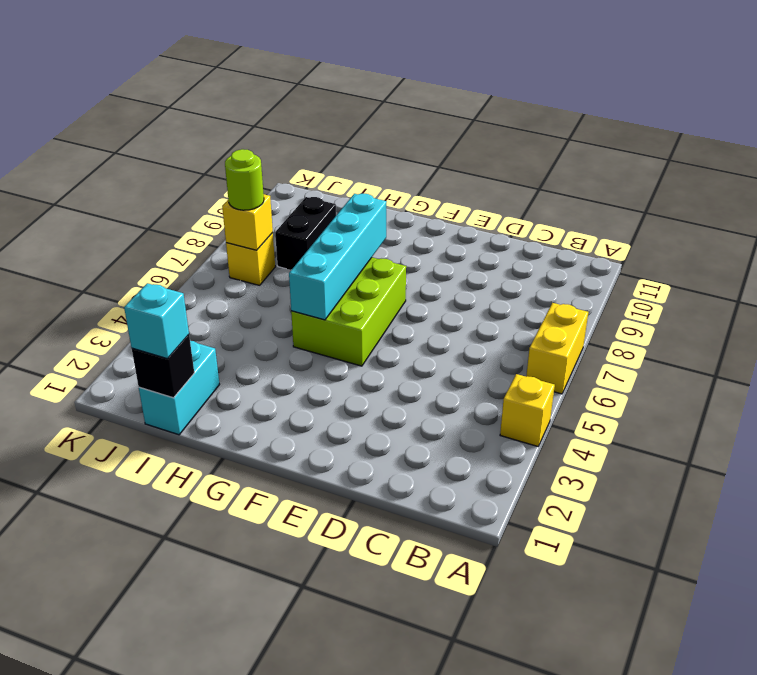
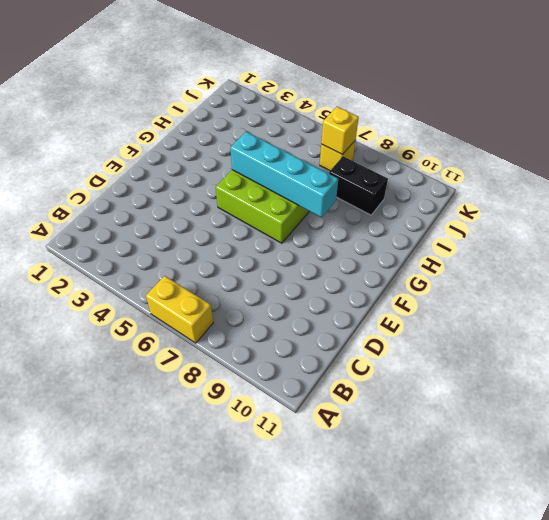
none -> yellow 1x1 brick [500,374,555,446]
none -> cyan 1x2 brick [139,341,220,435]

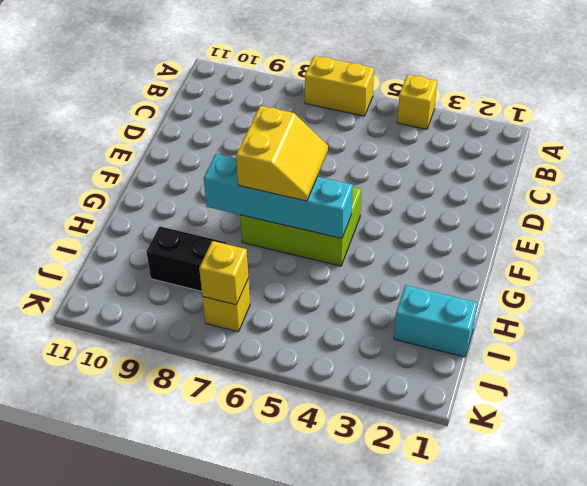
yellow 2x2 slope [236,106,328,201] -> none
none -> black 1x1 brick [132,335,194,398]
none -> cyan 1x1 brick [124,283,189,359]

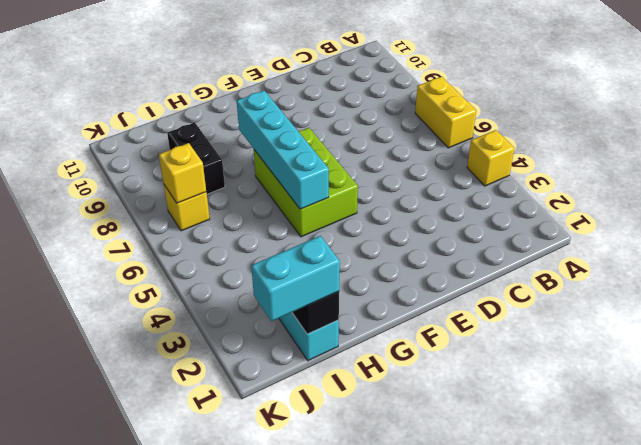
cyan 1x2 brick [251,236,340,321] -> cyan 1x1 brick [124,283,189,359]
none -> lime 1x1 round brick [225,149,264,210]

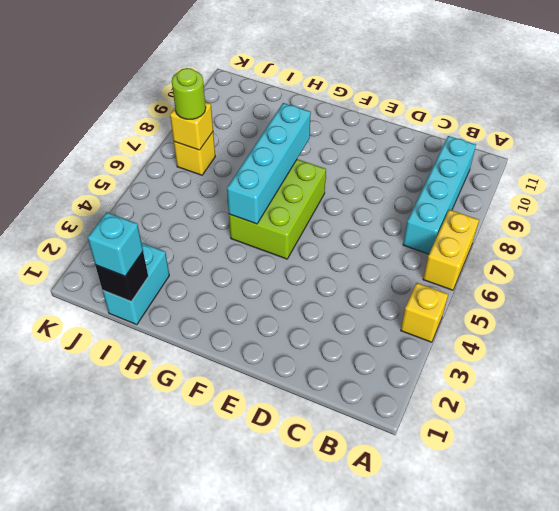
cyan 1x4 brick [403,136,476,254] -> none
none -> black 1x2 brick [275,197,336,270]

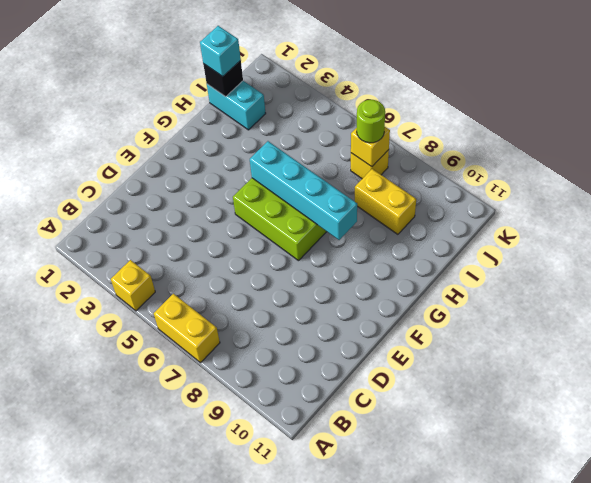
yellow 1x2 brick [355,169,416,234] -> black 1x2 brick [275,197,336,270]

